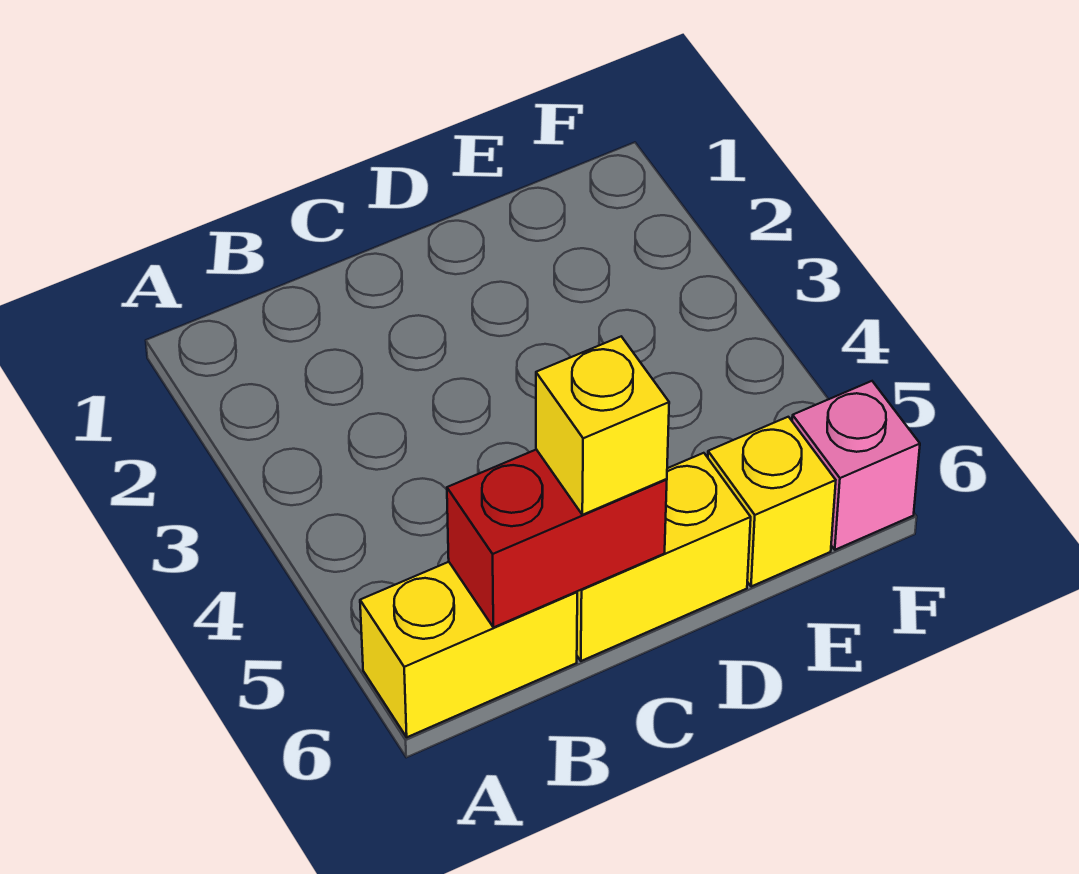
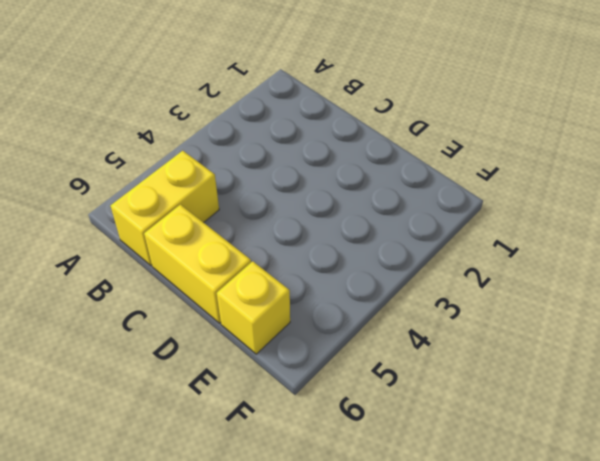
yellow 1x2 brick [110,151,219,266] -> yellow 1x2 brick turned to [360,562,577,737]
none -> pink 1x1 brick [792,381,920,550]
none -> red 1x2 brick [447,450,667,627]

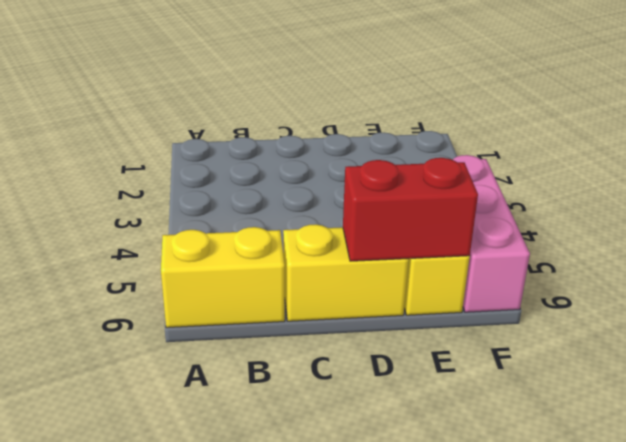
red 1x2 brick [343,158,478,261] -> red 1x2 brick moved to [447,450,667,627]
pink 1x3 brick [453,155,530,312] -> pink 1x1 brick [792,381,920,550]
none -> yellow 1x1 brick [536,337,669,515]

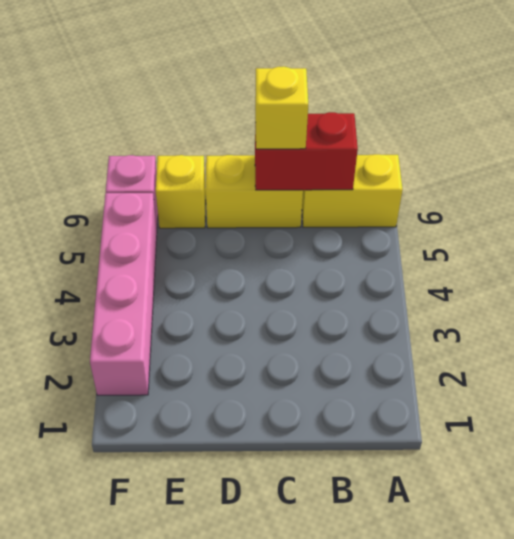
pink 1x4 brick [90,193,157,395] -> none

